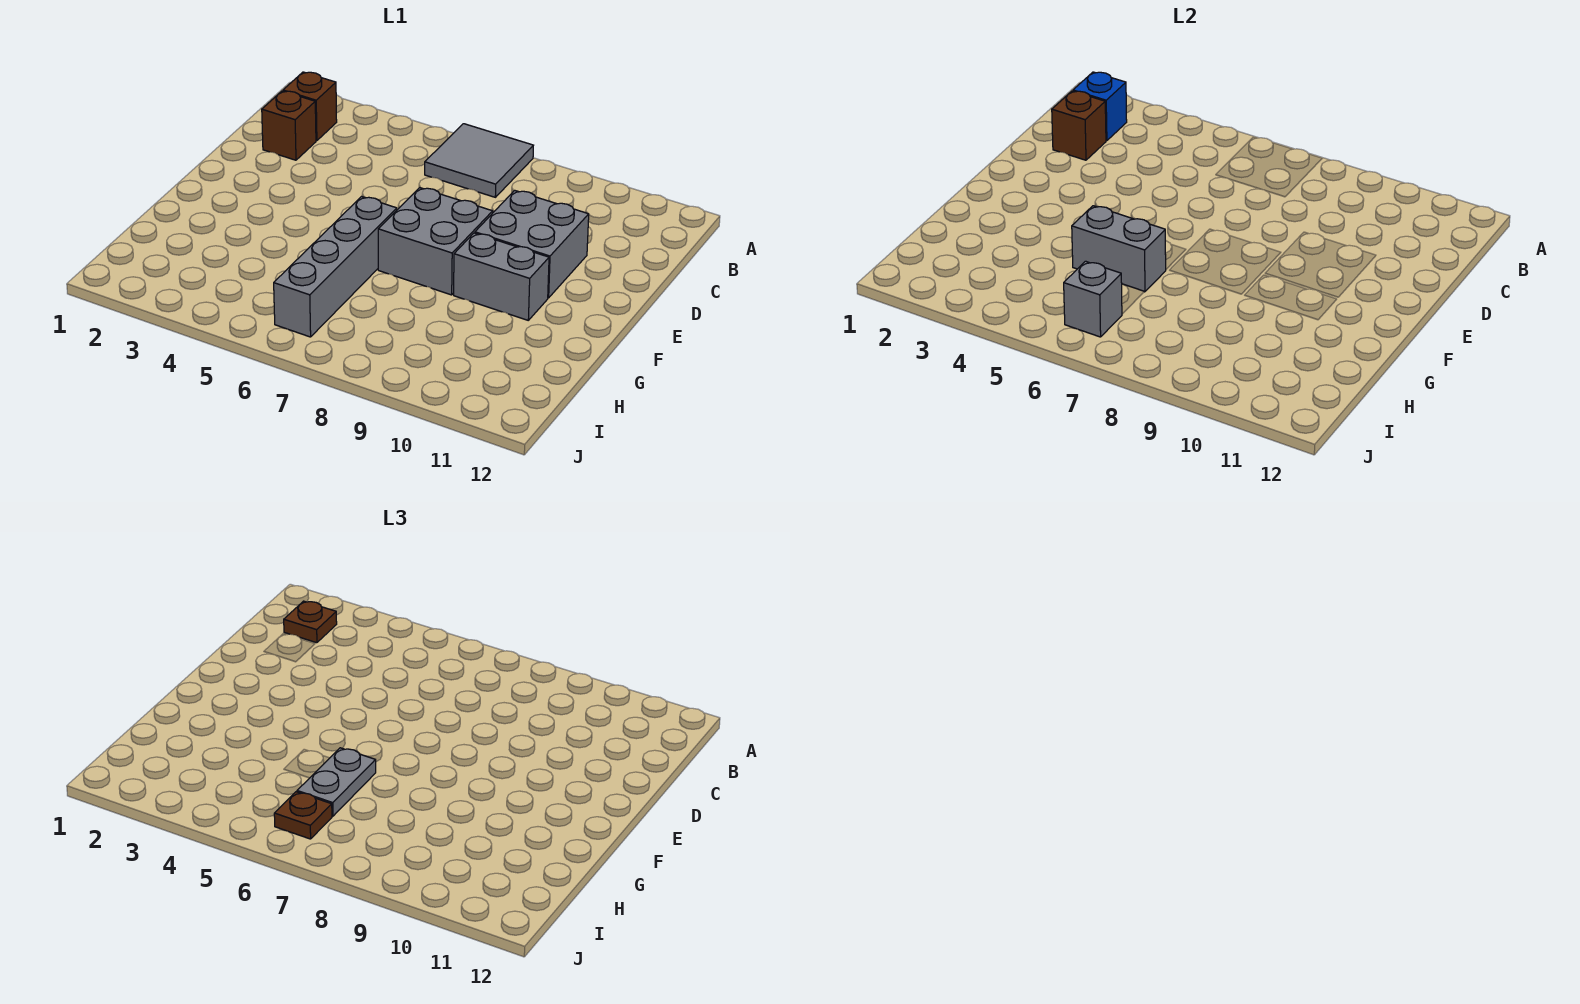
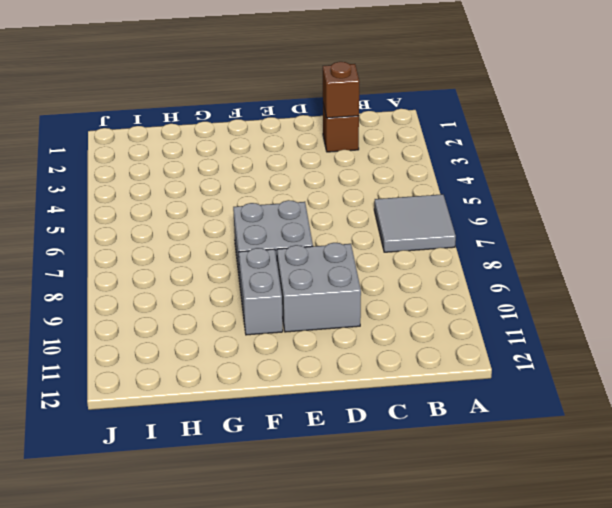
none -> brown 1x1 brick [283,72,337,141]
none -> grey 1x4 brick [274,197,397,337]
none -> blue 1x1 brick [1073,72,1127,141]

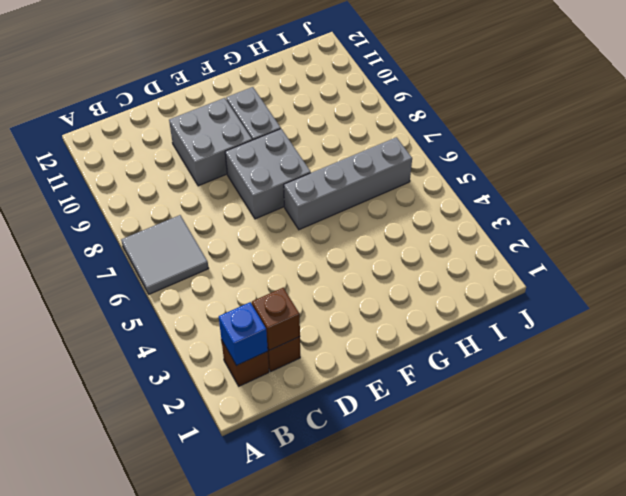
none -> grey 1x2 brick [1072,206,1166,292]
none -> grey 1x1 brick [1064,261,1122,337]
none -> brown 1x1 plate [284,601,337,643]

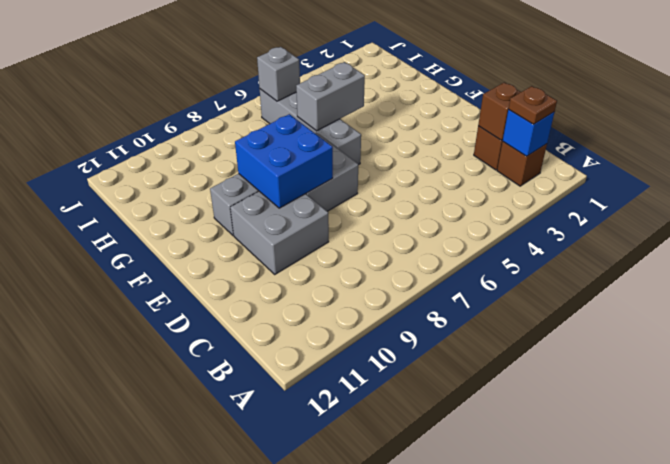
blue 2x2 brick [235,114,333,208] -> none
none -> grey 2x2 tile [425,124,533,197]
none -> grey 1x2 plate [297,748,376,816]
none -> brown 1x1 plate [274,792,332,839]

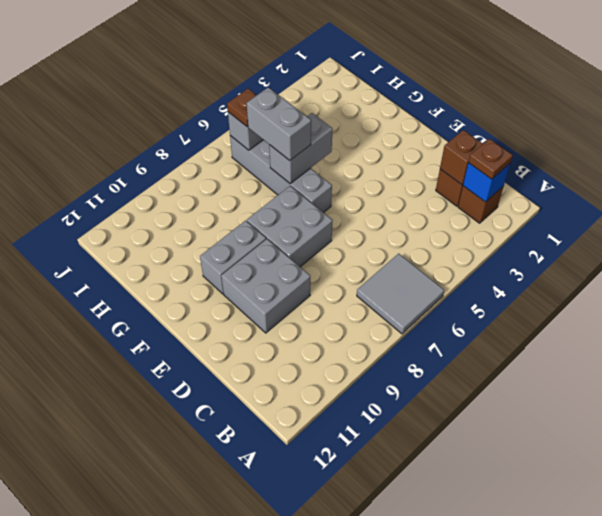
grey 1x2 brick [247,87,311,161] -> grey 1x2 plate [297,748,376,816]

